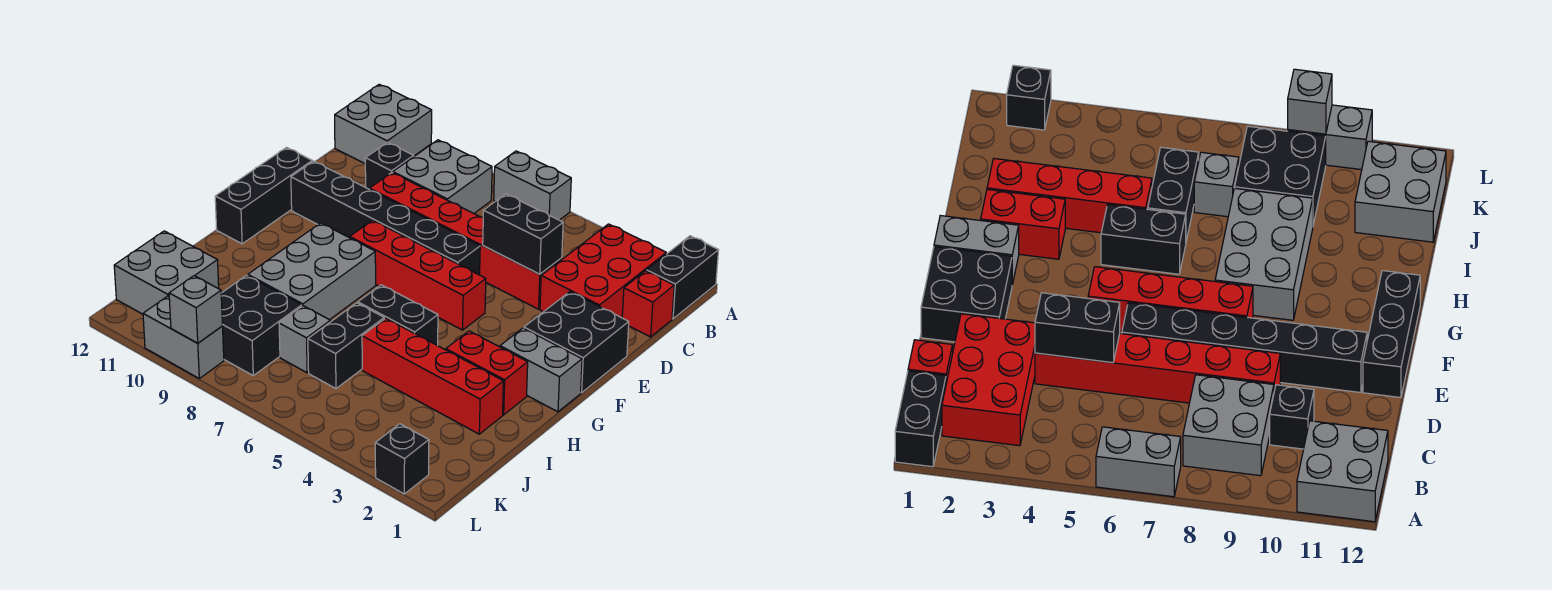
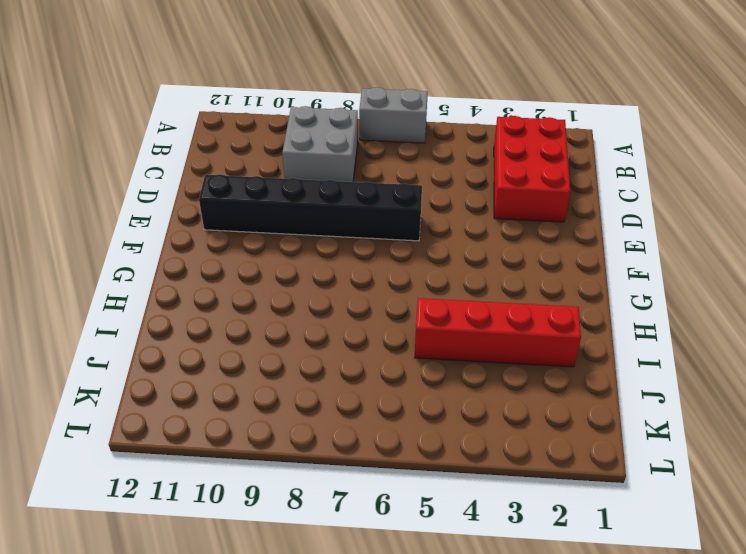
none -> black 1x2 brick [647,236,719,319]
none -> grey 2x2 brick [335,84,432,163]
none -> red 1x1 brick [622,271,674,337]

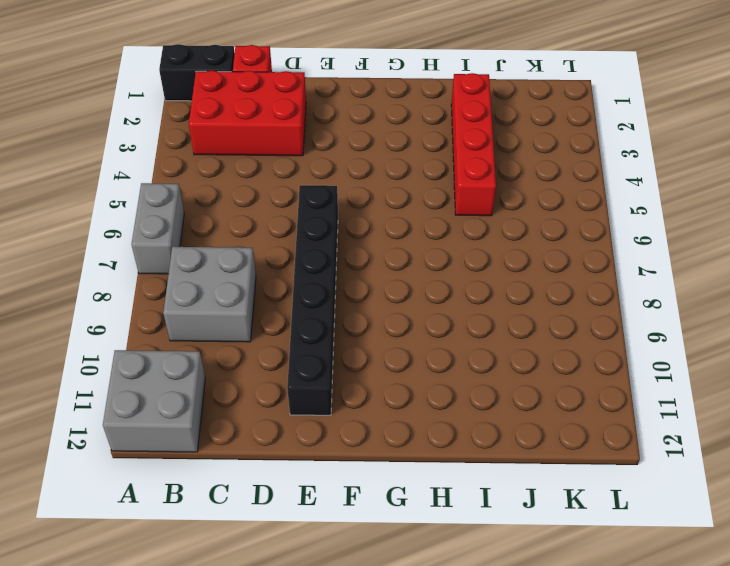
none -> black 1x1 brick [365,142,414,189]
none -> red 1x6 brick [370,173,562,309]
none -> black 2x2 brick [524,292,629,393]

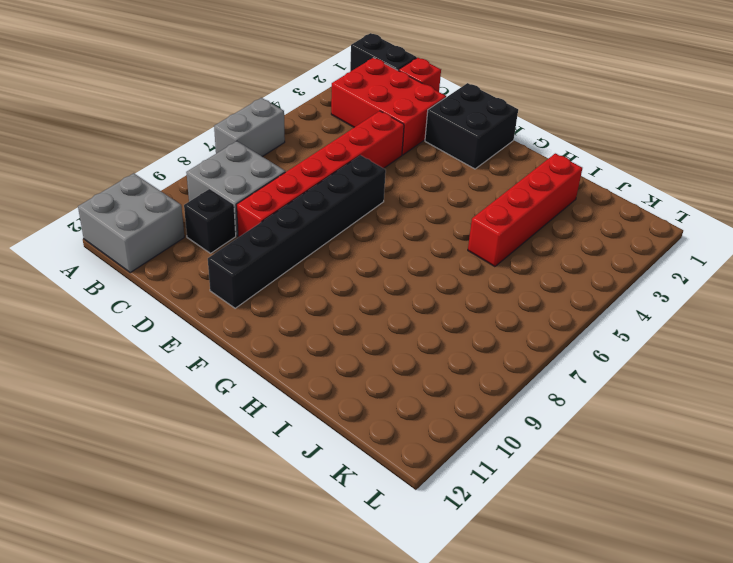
none -> black 1x3 brick [215,148,312,244]
none -> red 1x4 brick [350,220,486,330]
none -> grey 1x2 brick [500,328,582,412]

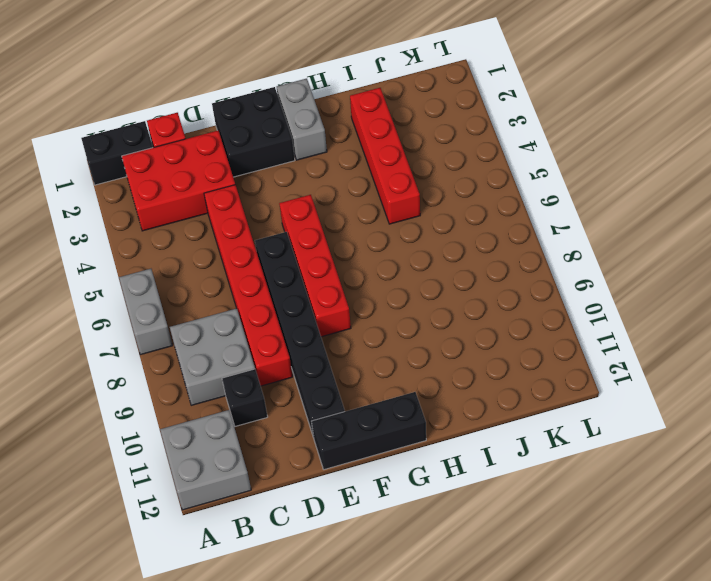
none -> grey 2x3 brick [248,223,376,320]
none -> red 1x2 brick [446,331,528,415]
none -> black 1x2 brick [358,285,438,346]

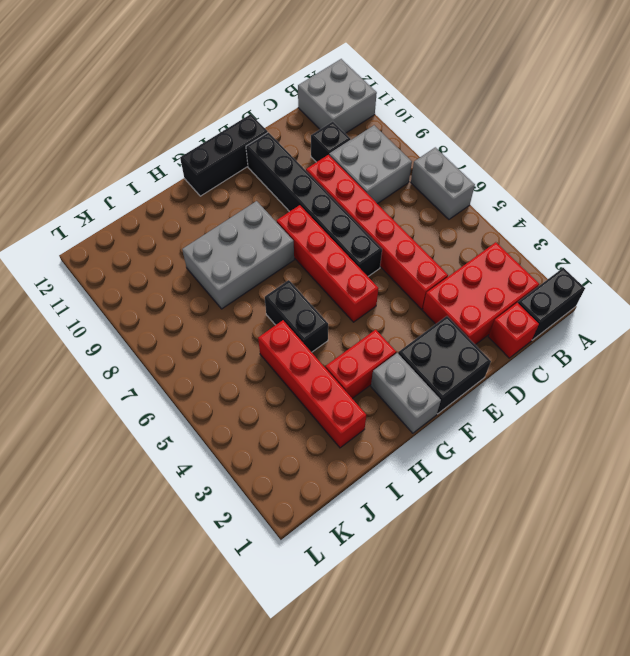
red 1x2 brick [325,330,396,399] -> red 1x2 brick turned to [446,331,528,415]
none -> black 1x2 brick [308,303,384,389]
none -> grey 1x1 brick [279,306,330,373]
none -> black 2x2 brick [221,275,302,375]

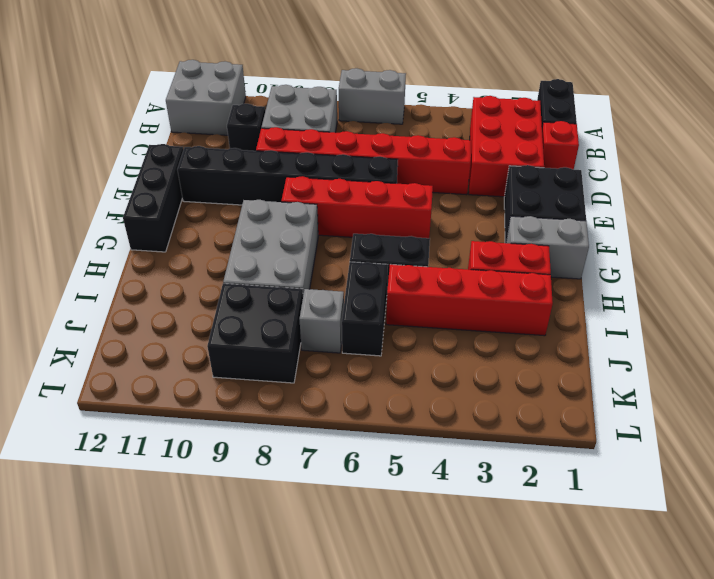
none -> grey 2x2 brick [114,231,219,314]
none -> black 1x1 brick [375,424,429,494]
none -> grey 1x2 brick [143,296,224,378]

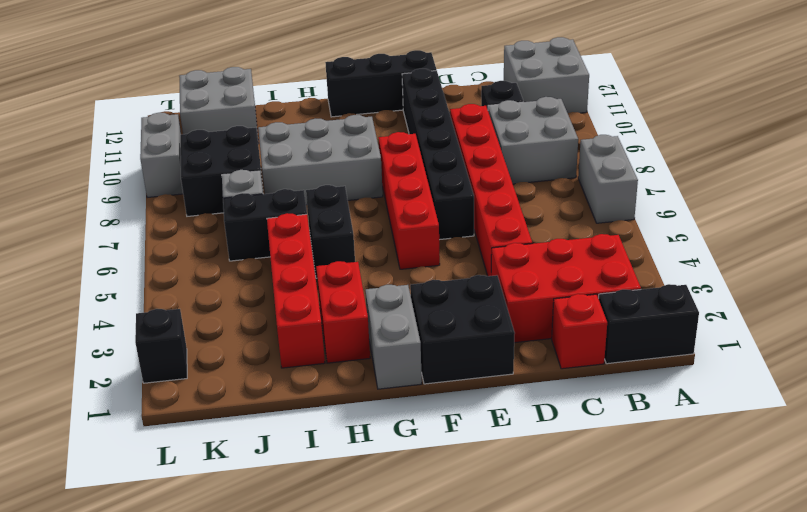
none -> black 1x2 brick [483,194,563,274]
none -> grey 1x1 brick [169,276,222,343]

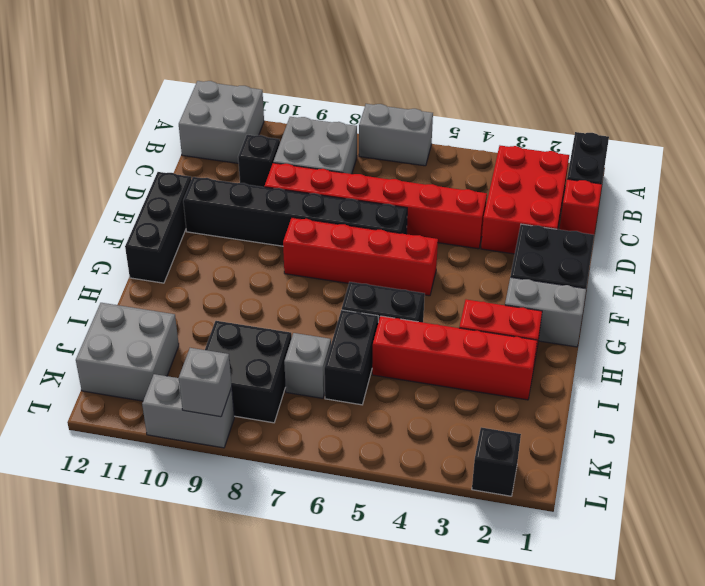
none -> grey 2x3 brick [248,223,376,320]
none -> black 1x2 brick [483,194,563,274]

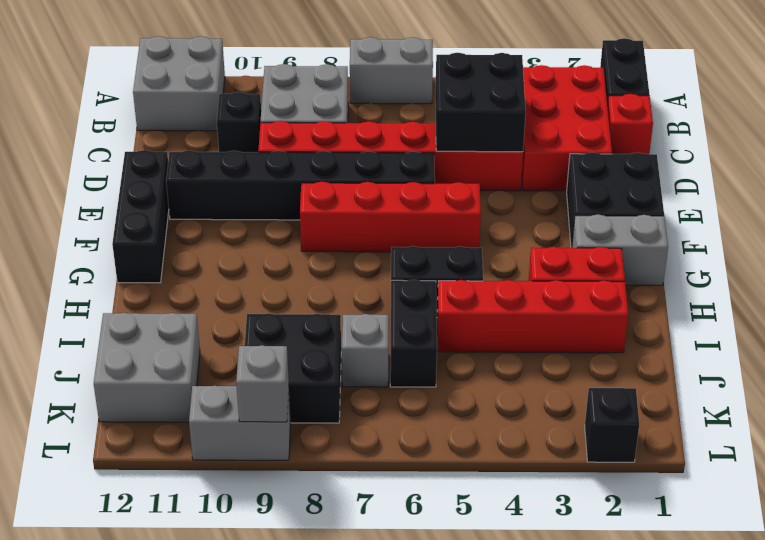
black 2x2 brick [435,53,526,152] -> black 1x2 brick [483,194,563,274]
none -> grey 2x3 brick [248,223,376,320]

